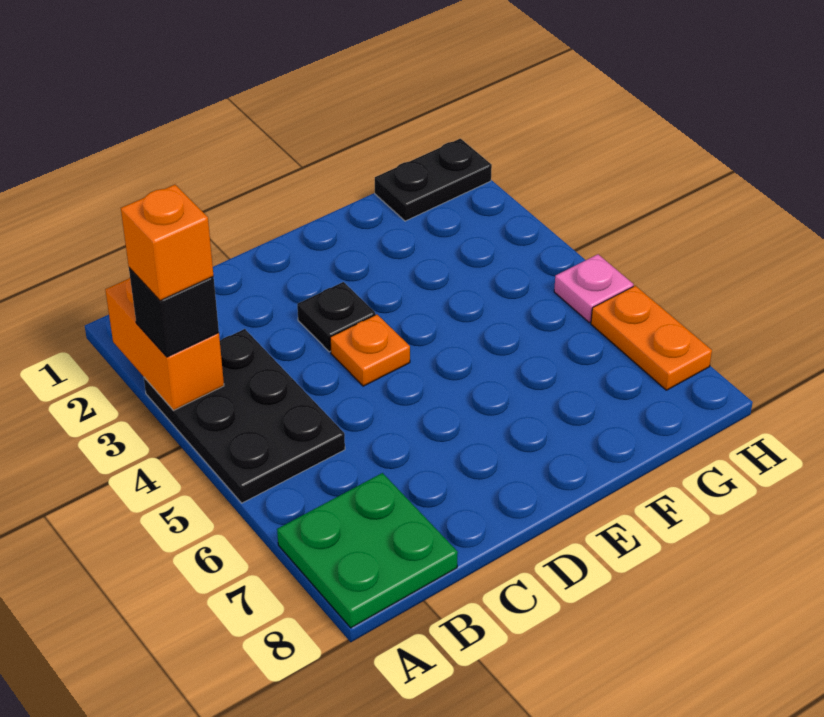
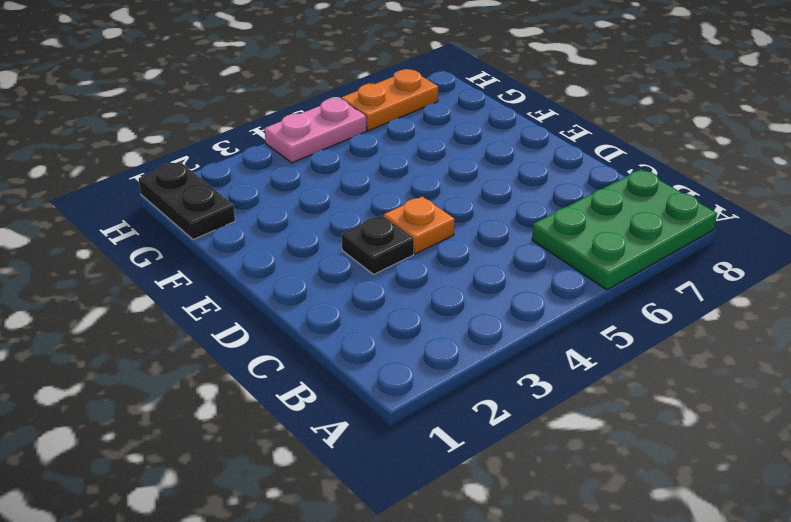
green 2x3 plate [532,169,717,290] -> green 2x2 plate [277,473,458,628]
pink 1x2 plate [265,98,367,163] -> pink 1x1 plate [554,254,634,322]
none -> black 2x3 plate [144,329,345,503]
none -> orange 1x2 brick [105,278,224,410]

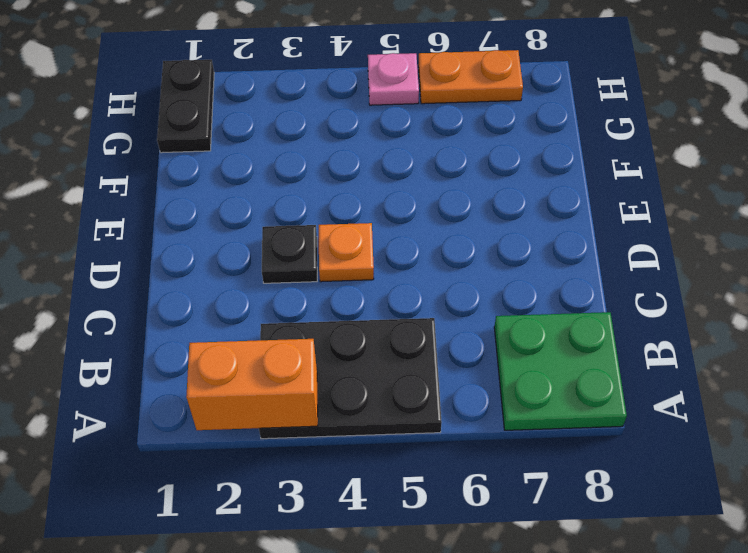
none -> black 1x1 brick [129,268,219,357]
none -> orange 1x1 brick [121,185,214,301]

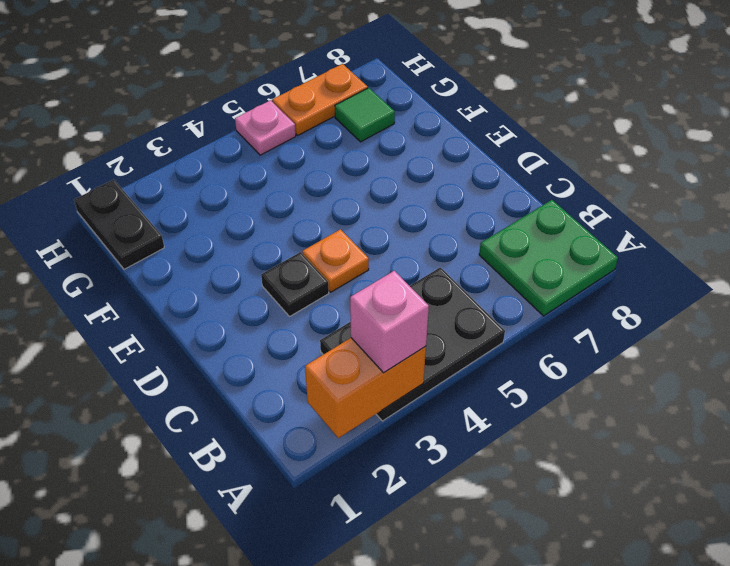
pink 1x1 brick [350,271,429,373] -> black 1x1 brick [129,268,219,357]
green 1x1 tile [335,88,395,142] -> none
none -> orange 1x1 brick [121,185,214,301]

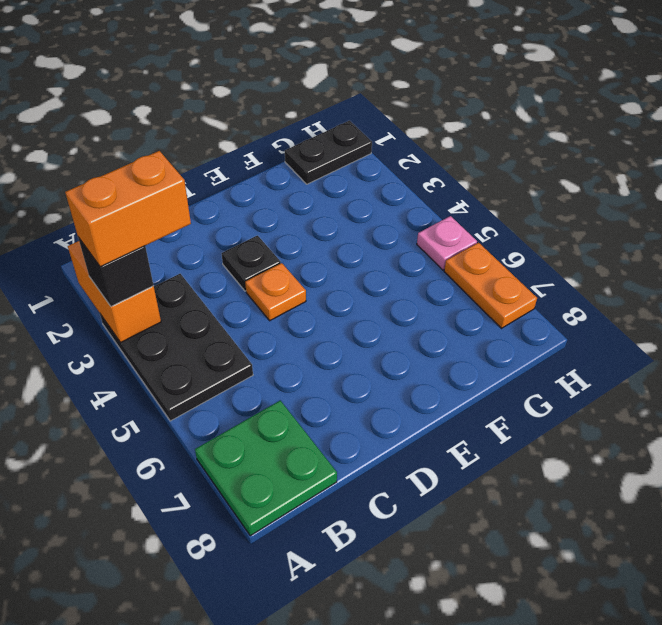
orange 1x2 brick [65,151,191,267] -> orange 1x1 brick [121,185,214,301]

